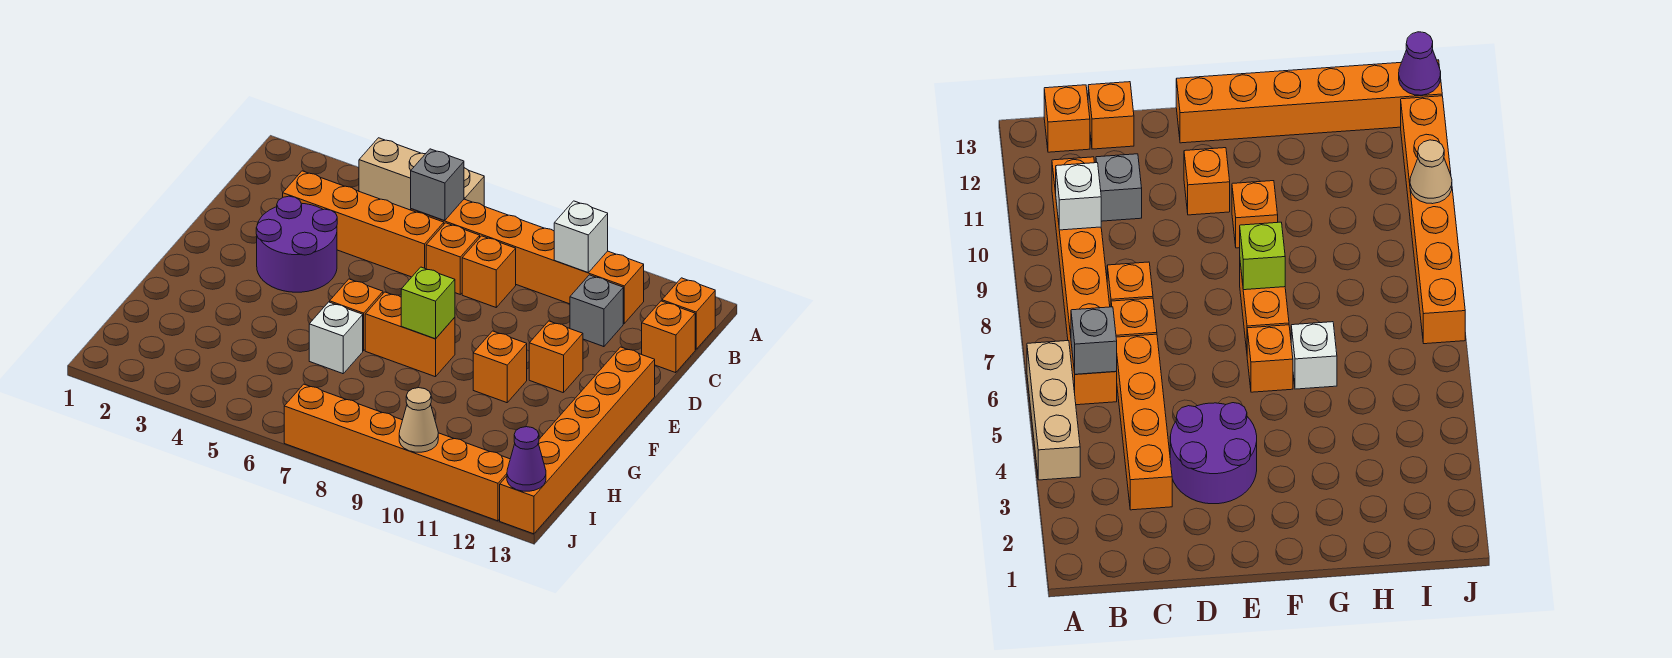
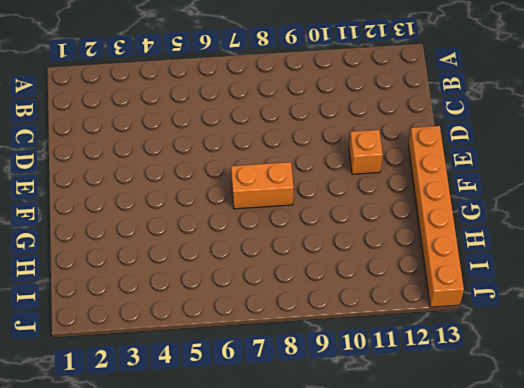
none -> tan 1x3 brick [359,138,484,210]
none -> orange 1x6 brick [411,199,644,323]
none -> orange 1x1 brick [662,278,715,349]

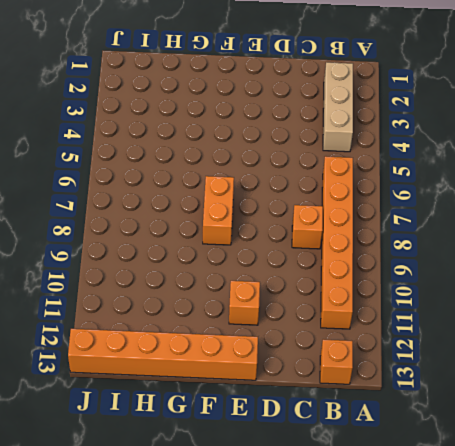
tan 1x3 brick [323,62,353,152] -> tan 1x3 brick moved to [359,138,484,210]
none -> orange 1x4 brick [283,171,444,277]
none -> orange 1x1 brick [426,223,480,294]
none -> grey 1x1 brick [570,275,623,347]

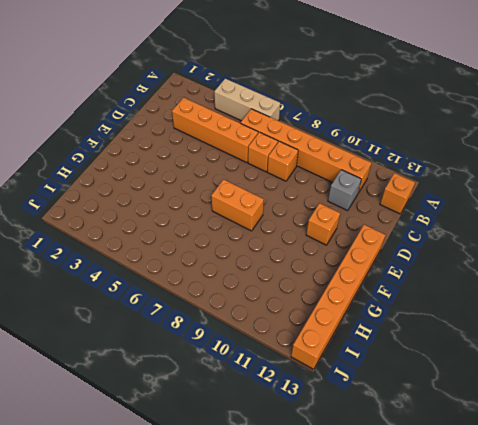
none -> orange 1x1 brick [642,301,695,373]
none -> purple 2x2 round brick [256,196,337,292]
none -> orange 1x1 brick [330,279,383,351]

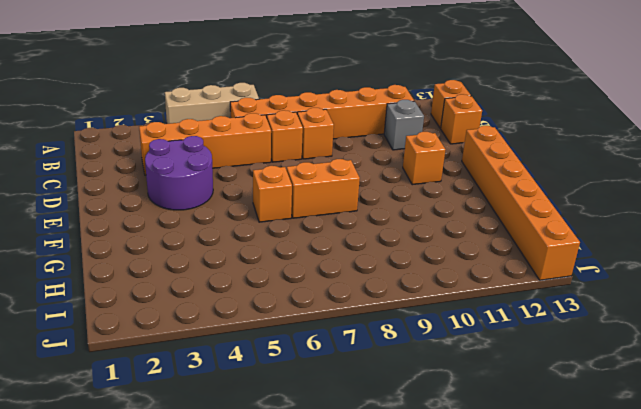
none -> orange 1x1 brick [473,331,527,403]
none -> white 1x1 brick [309,302,363,374]
none -> orange 1x6 brick [284,384,510,521]

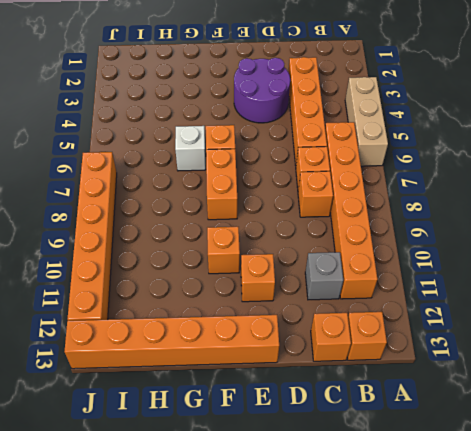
none -> grey 1x1 brick [411,149,464,221]
none -> white 1x1 brick [554,201,608,273]
none -> lime 1x1 brick [401,267,455,339]

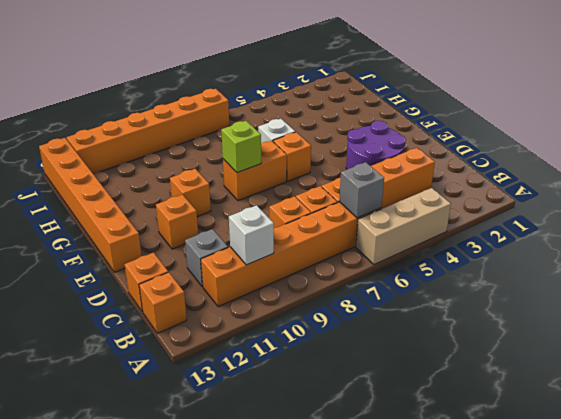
none -> tan 1x1 cone [399,388,438,452]
none -> purple 1x1 cone [507,427,546,491]

